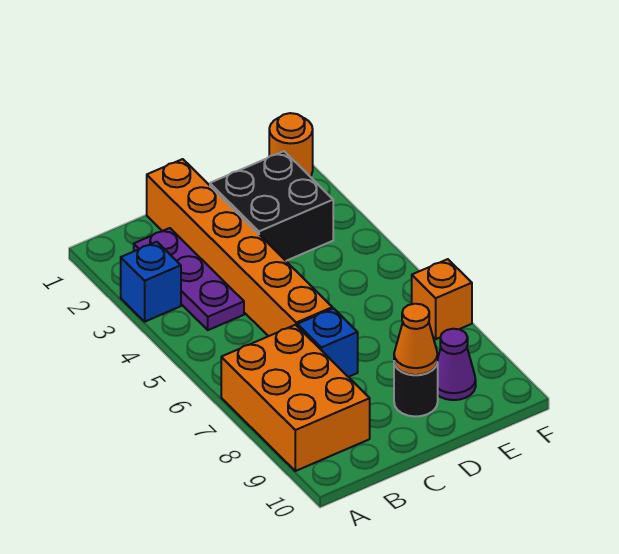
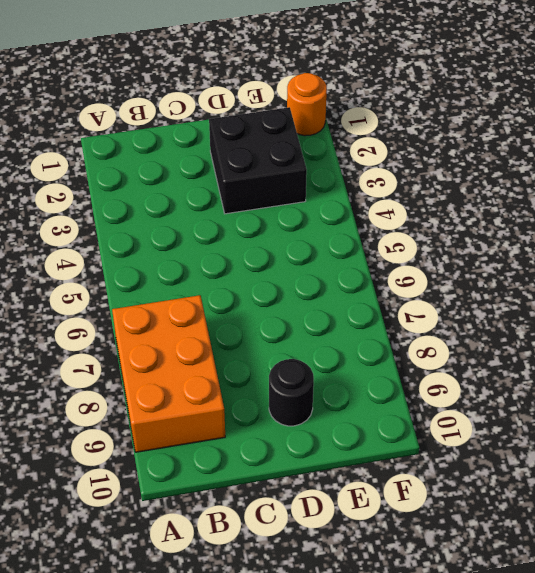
none -> blue 1x1 brick [121,242,181,322]
none -> purple 1x3 plate [134,228,244,330]

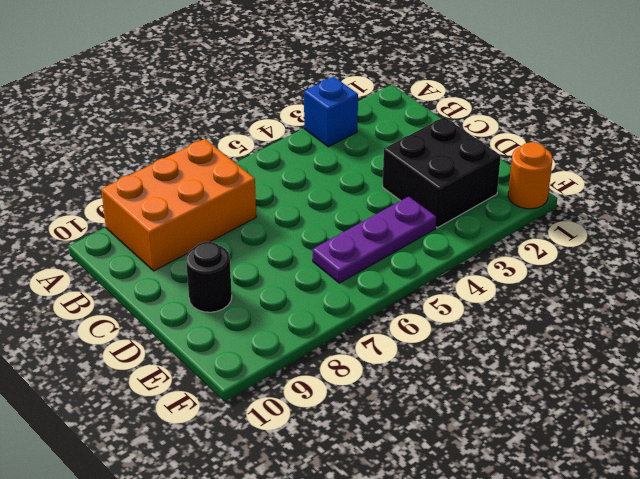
purple 1x3 plate [313,196,437,283] -> purple 1x3 plate moved to [134,228,244,330]
none -> orange 1x6 brick [147,159,332,336]
none -> blue 1x1 brick [297,308,358,377]

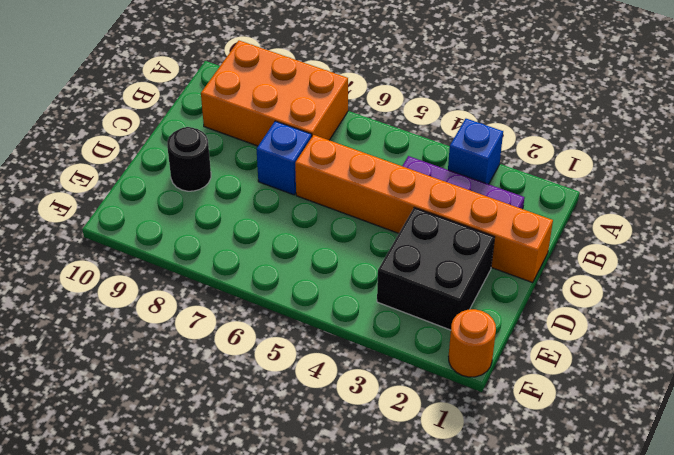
none -> purple 1x1 cone [438,329,476,400]
none -> orange 1x1 brick [412,259,472,339]

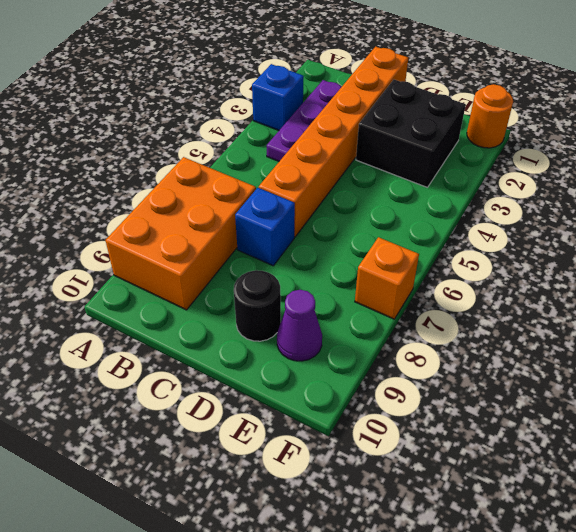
none -> orange 1x1 cone [394,304,438,375]

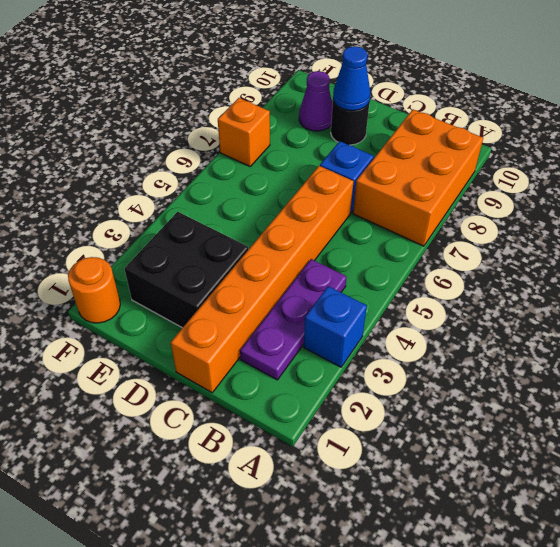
blue 1x1 cone [333,46,370,111] -> orange 1x1 cone [394,304,438,375]

